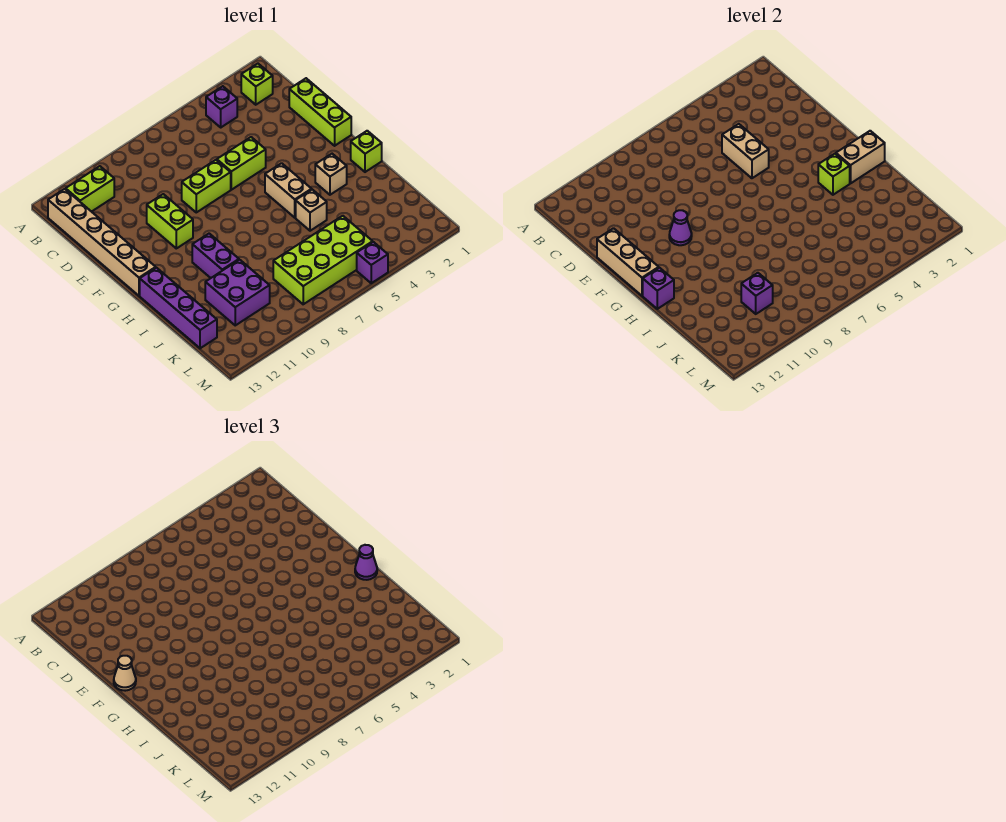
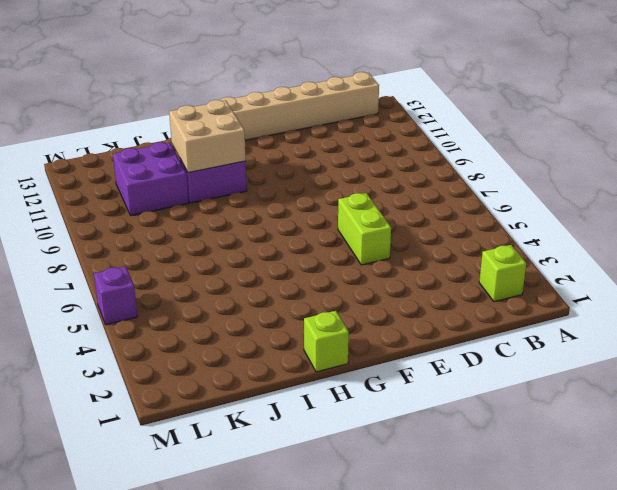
tan 2x2 brick [169,100,246,173] -> none
none -> purple 1x1 brick [206,86,237,127]
none -> lime 1x2 brick [66,166,114,212]
none -> lime 1x3 brick [289,78,351,146]

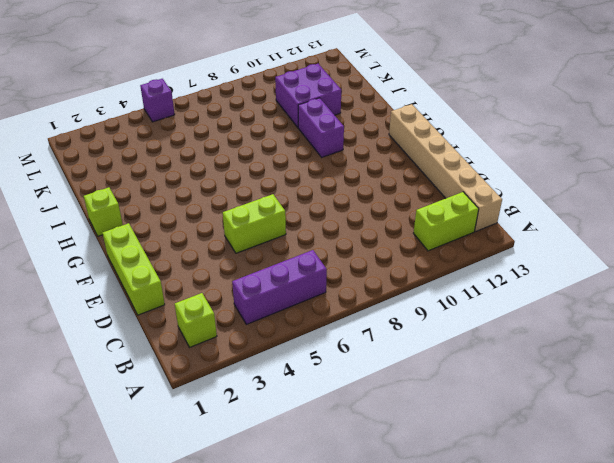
purple 1x3 brick [232,250,327,324] -> purple 1x1 brick [206,86,237,127]
none -> lime 1x2 brick [182,160,231,212]
none -> lime 1x2 brick [147,194,193,248]
none -> tan 1x2 brick [265,163,312,218]

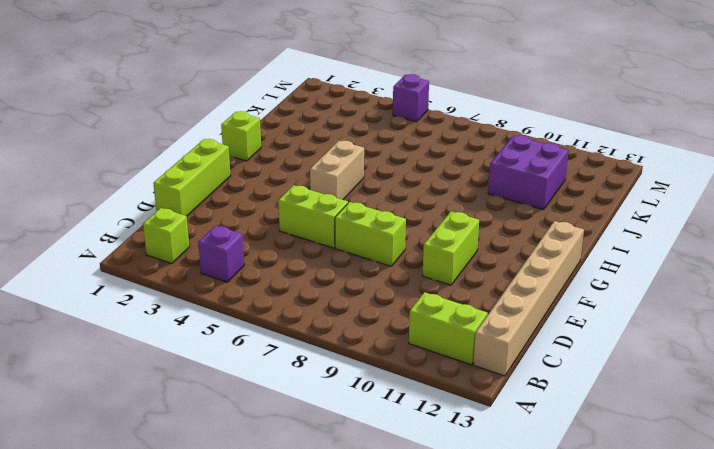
none -> tan 1x1 brick [315,154,347,195]
none -> purple 1x2 brick [192,234,239,278]
none -> purple 1x4 brick [140,268,217,348]

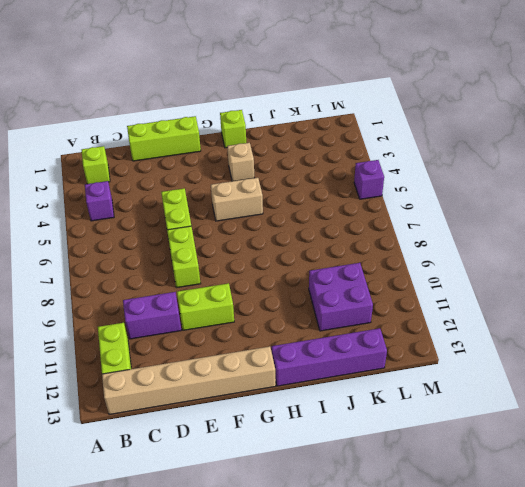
purple 1x2 brick [123,292,181,339] -> purple 1x2 brick moved to [192,234,239,278]
none -> tan 1x1 brick [296,190,327,231]
none -> lime 2x4 brick [273,216,373,304]
none -> tan 1x2 brick [722,124,769,178]

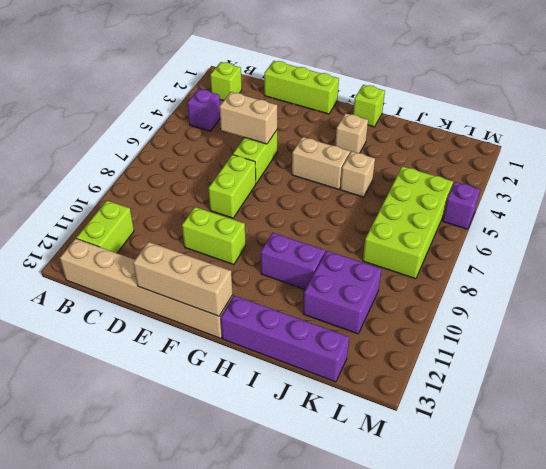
none -> purple 1x1 cone [669,210,692,245]
none -> tan 1x2 brick [836,131,885,183]
none -> lime 1x1 brick [818,154,850,195]

